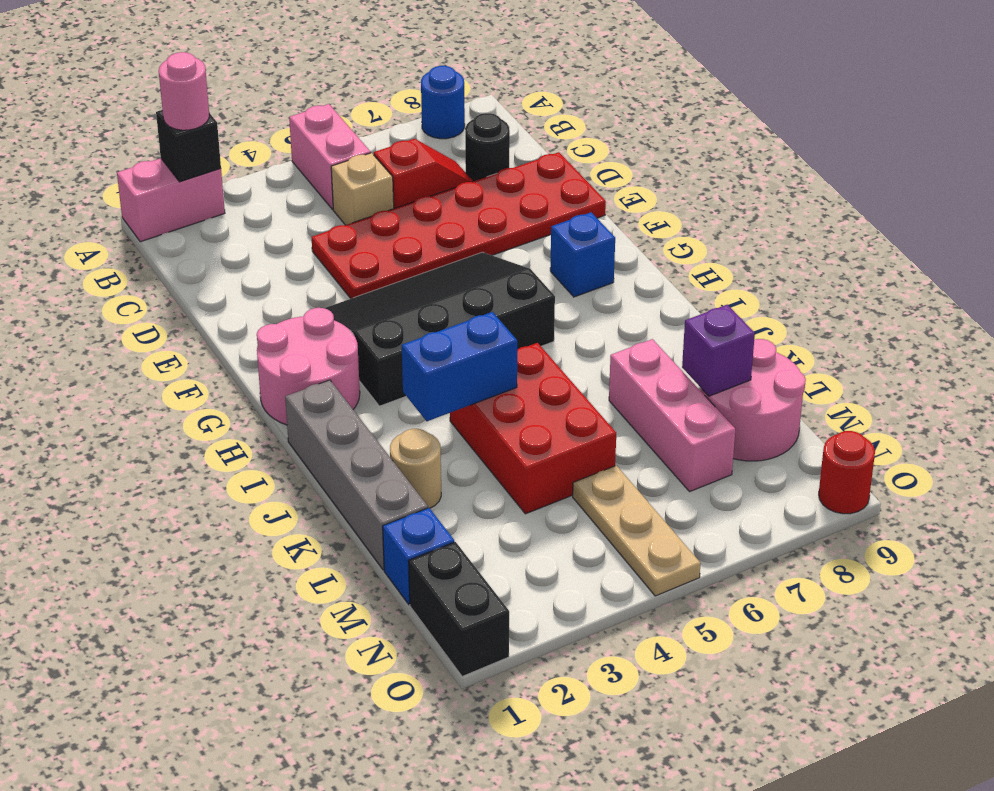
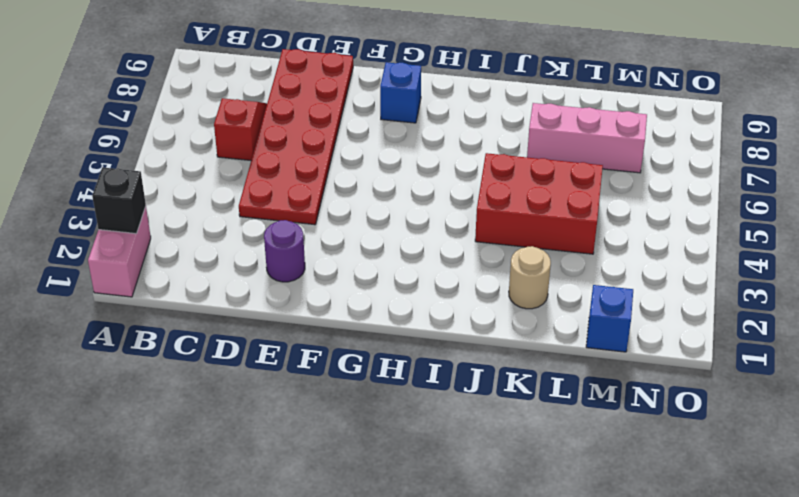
purple 1x1 round brick [264,220,305,282] -> none
none -> pink 1x2 brick [289,104,371,209]
none -> blue 1x1 round brick [421,66,465,139]
none -> tan 1x1 brick [331,153,394,225]

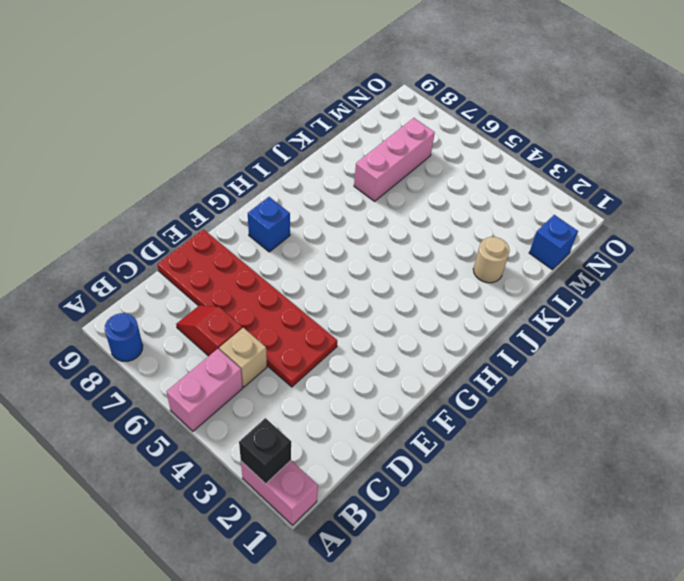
none -> black 1x1 round brick [465,113,510,181]
none -> black 3x4 slope [325,252,555,406]
none -> pink 2x2 round brick [257,308,360,425]

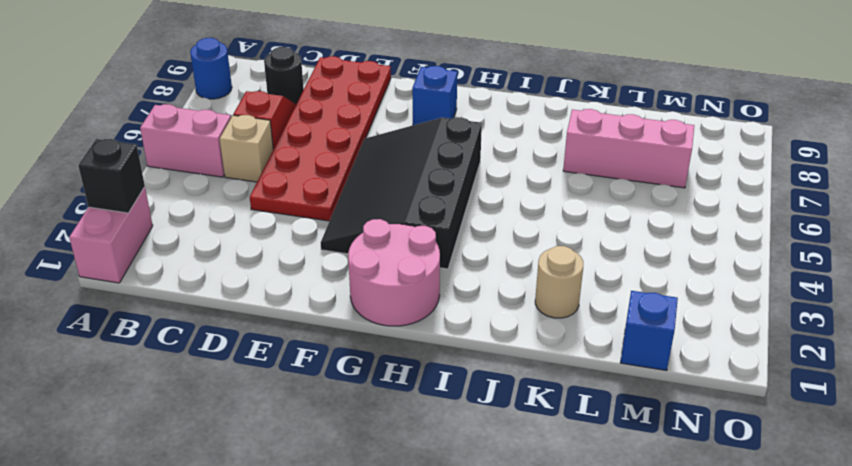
none -> grey 1x4 brick [285,380,428,570]
none -> red 2x3 brick [450,343,616,514]
none -> pink 2x2 round brick [701,339,806,461]

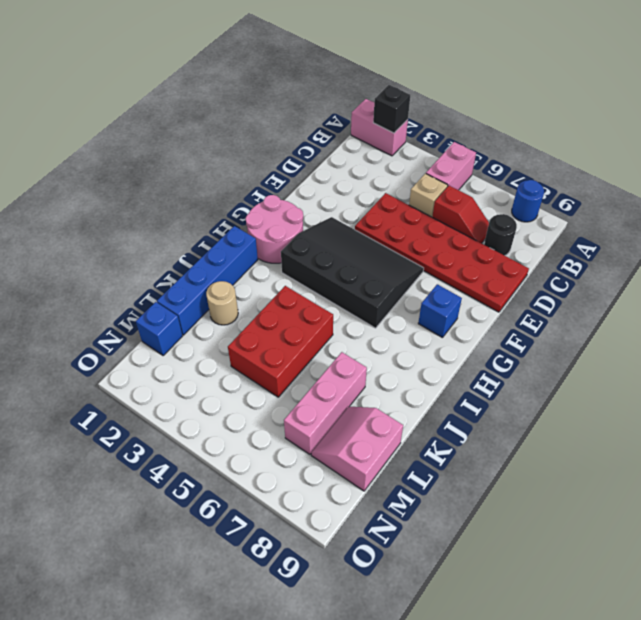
blue 1x4 brick [157,226,258,335] -> grey 1x4 brick [285,380,428,570]
pink 2x2 slope [311,407,403,491] -> pink 2x2 round brick [701,339,806,461]
none -> tan 1x3 plate [573,466,701,596]
none -> black 1x2 brick [409,542,509,677]
none -> red 1x1 round brick [819,431,875,514]

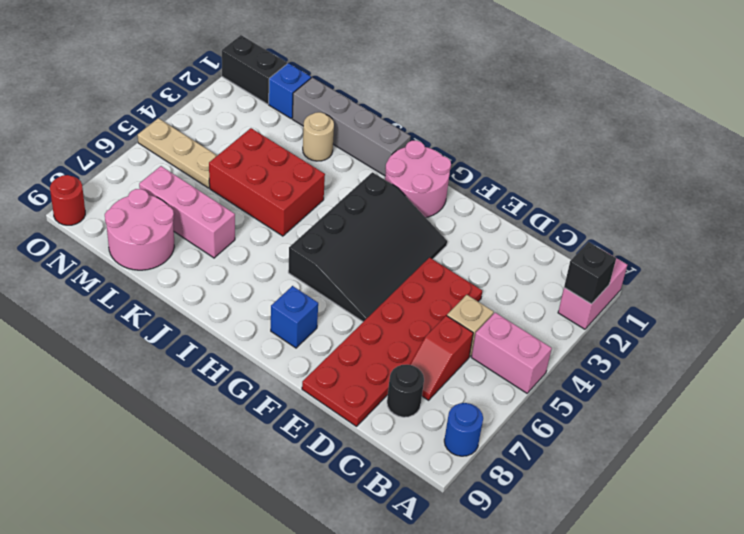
none -> blue 1x2 brick [402,312,517,421]
none -> purple 1x1 brick [682,305,755,396]
none -> pink 1x1 round brick [159,52,209,130]

